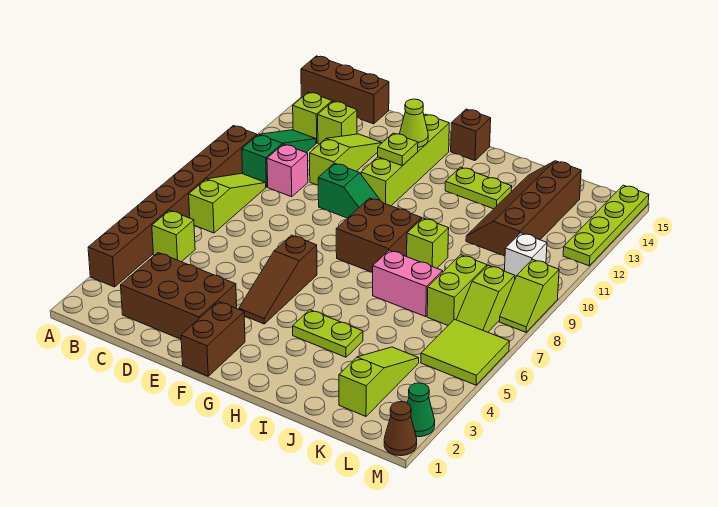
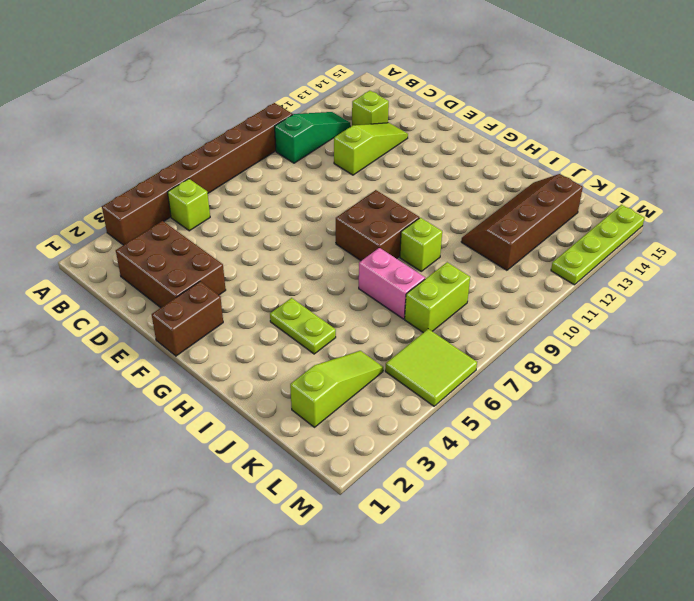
none -> brown 1x3 brick [301,56,389,124]
none -> lime 1x3 slope [189,173,266,233]
none -> lime 1x1 brick [293,92,332,143]
none -> pink 1x1 brick [267,144,308,197]

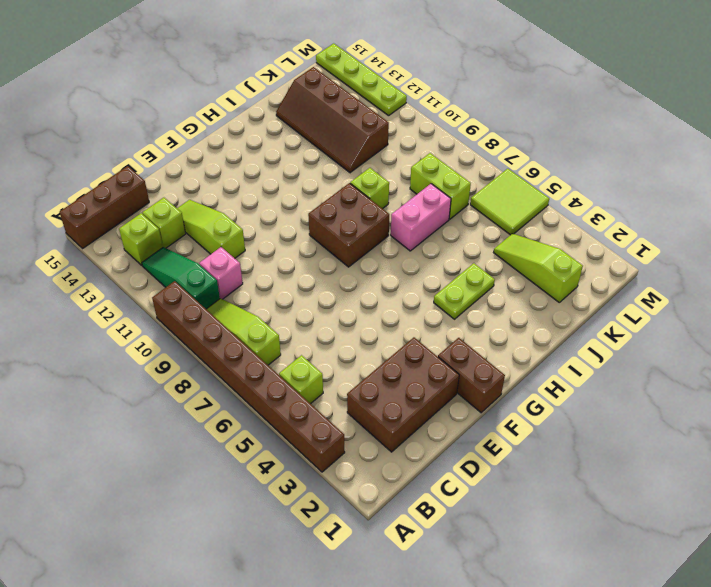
none -> green 1x2 slope [318,163,380,218]
none -> brown 1x3 slope [239,235,317,324]
none -> lime 1x4 brick [361,114,449,206]
none -> brown 1x1 brick [451,109,491,161]

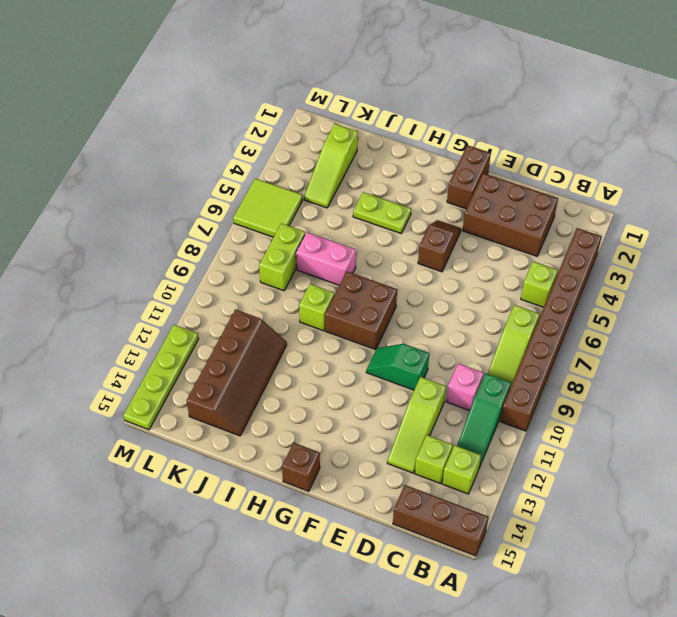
brown 1x2 slope [418,220,461,272] -> brown 1x3 slope [239,235,317,324]
none -> lime 1x4 brick [361,114,449,206]
none -> lime 1x2 plate [445,167,512,209]
none -> lime 1x2 slope [456,265,515,332]
none -> white 1x1 brick [505,233,547,278]

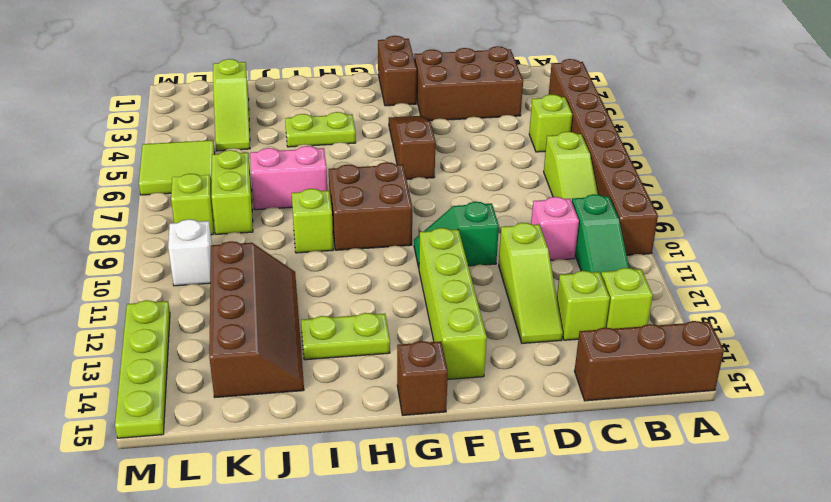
none -> brown 1x1 cone [384,402,417,456]
none -> green 1x1 cone [407,383,435,437]
none -> lime 1x2 slope [499,259,559,332]
none -> lime 1x1 plate [378,133,418,166]

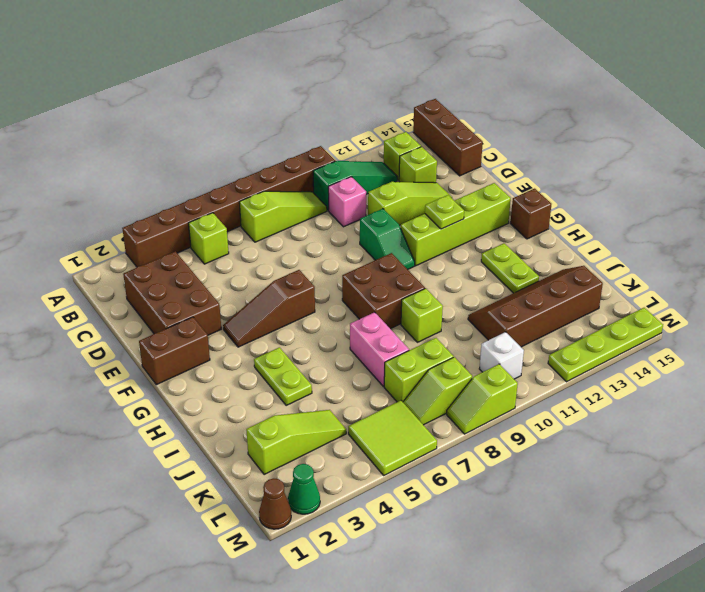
none -> lime 1x1 cone [400,99,428,147]

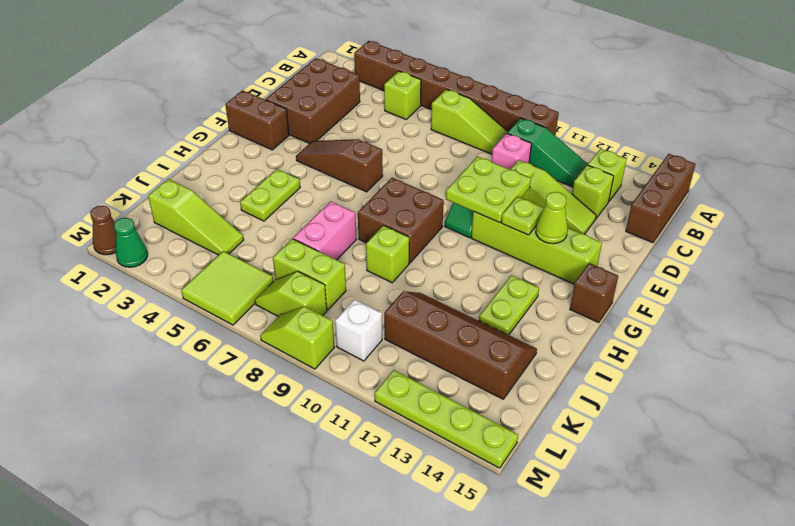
lime 2x2 plate [446,156,531,223] -> none

